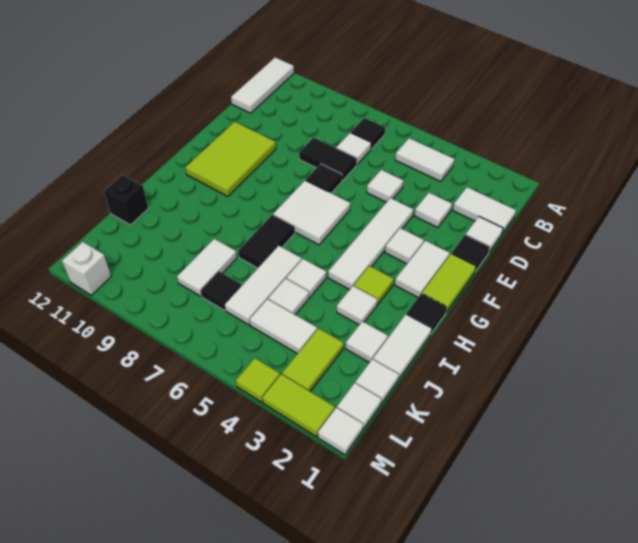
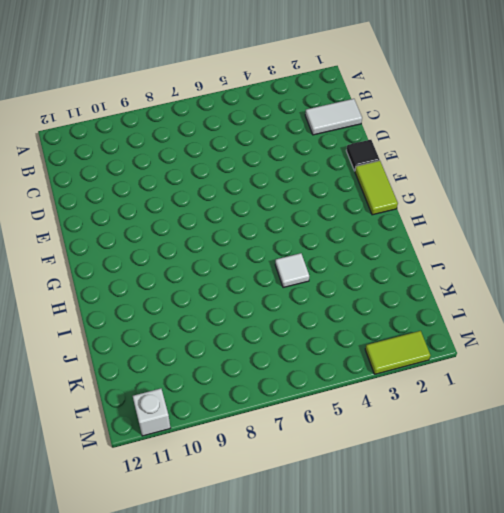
none -> white 1x3 tile [231,58,294,113]
none -> white 1x2 tile [395,138,454,181]
none -> black 1x1 tile [351,118,385,149]
none -> white 1x1 tile [336,133,371,164]

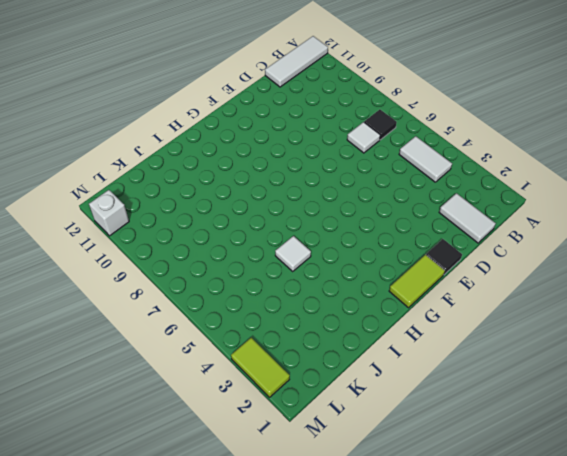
none -> white 1x1 tile [466,217,503,252]
none -> white 1x1 tile [414,193,452,228]
none -> white 1x1 tile [367,170,403,202]
none -> black 1x2 tile [299,137,357,181]

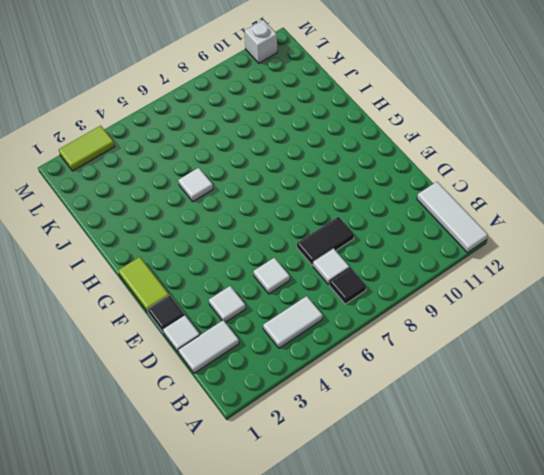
none -> white 1x4 tile [328,198,413,290]
none -> black 1x1 tile [306,164,342,193]
none -> lime 2x3 tile [185,122,276,196]
none -> white 1x2 tile [395,241,450,297]

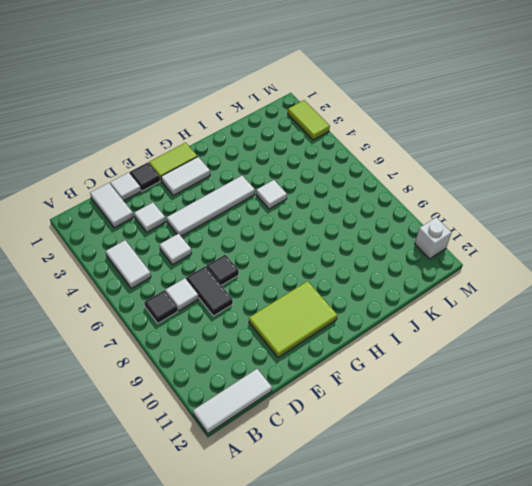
none -> white 1x1 tile [385,228,424,264]
none -> white 2x2 tile [273,180,350,245]
none -> black 1x1 tile [406,293,447,333]
none -> lime 1x1 tile [354,266,394,305]

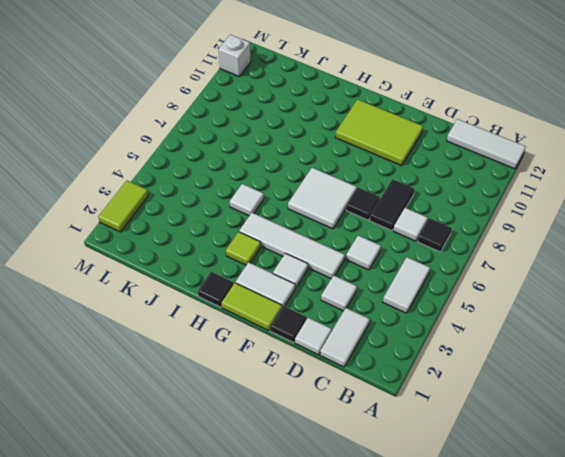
none -> black 1x2 tile [238,215,295,268]
none -> white 1x2 tile [373,315,431,379]
none -> white 1x1 tile [337,286,378,325]
none -> white 1x3 tile [225,246,302,325]

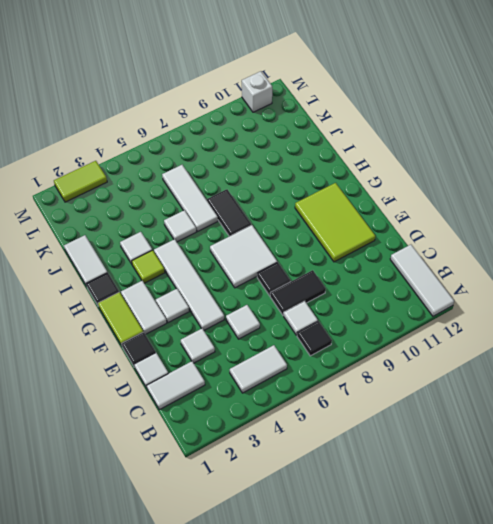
none -> white 1x1 tile [345,321,388,363]
none -> white 1x1 tile [268,279,309,315]
none -> white 1x2 tile [177,239,237,296]
none -> black 1x1 brick [104,175,148,225]

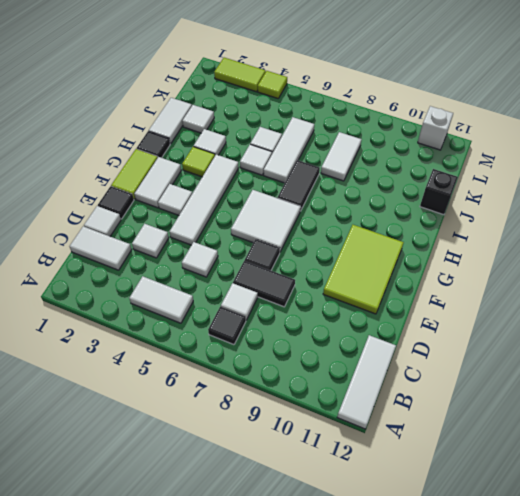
none -> white 1x1 tile [355,359,399,403]
none -> lime 1x2 tile [282,328,344,391]
none -> white 1x2 tile [249,299,317,354]
none -> black 1x1 tile [201,271,242,310]

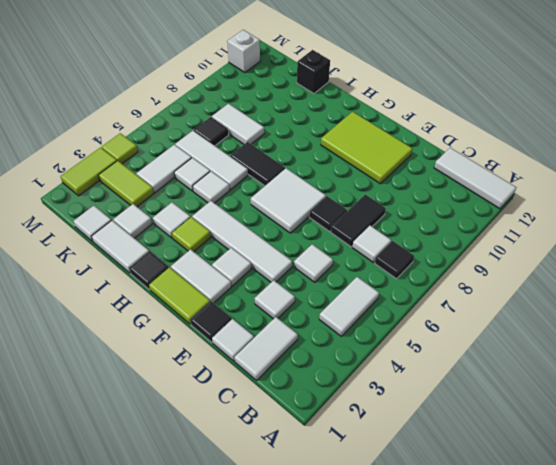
none -> white 1x1 tile [337,383,381,428]
none -> white 1x1 tile [318,408,363,454]

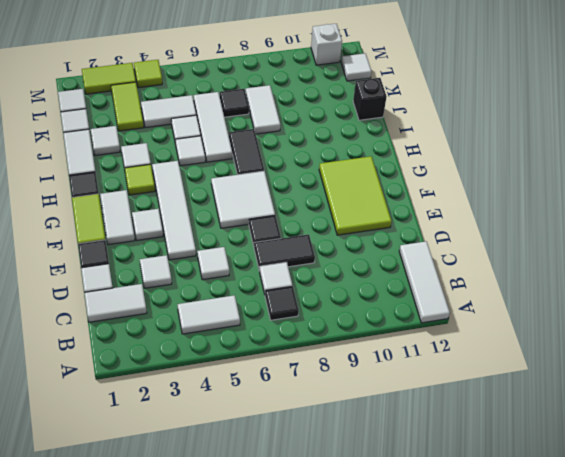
white 1x1 tile [341,53,372,81] -> white 1x1 tile moved to [318,408,363,454]

